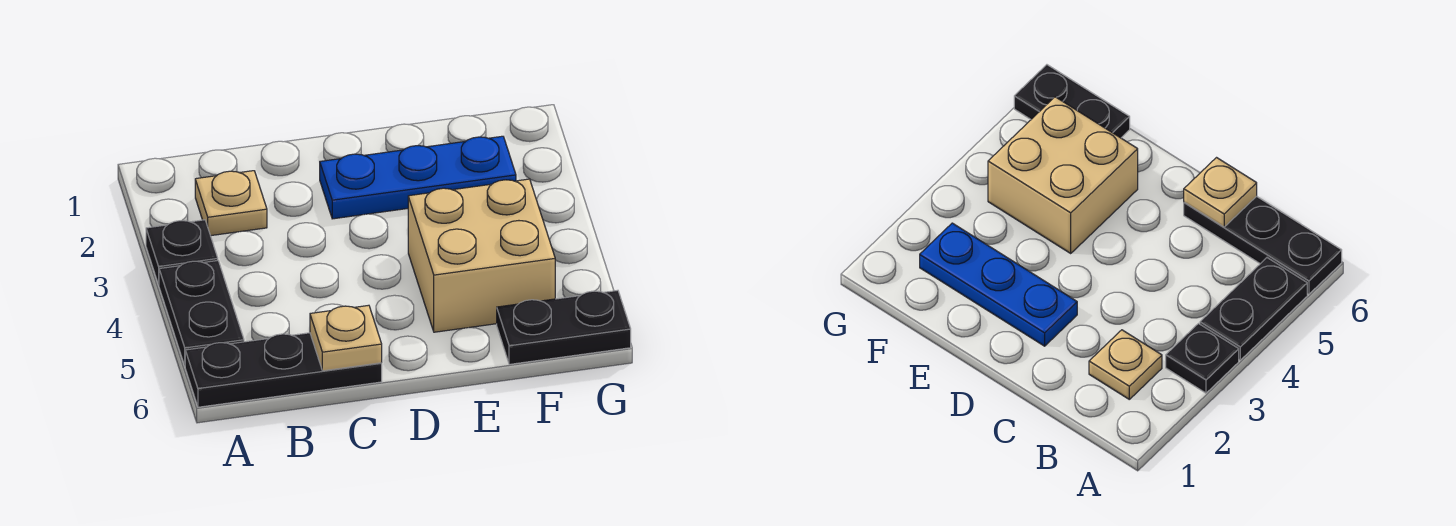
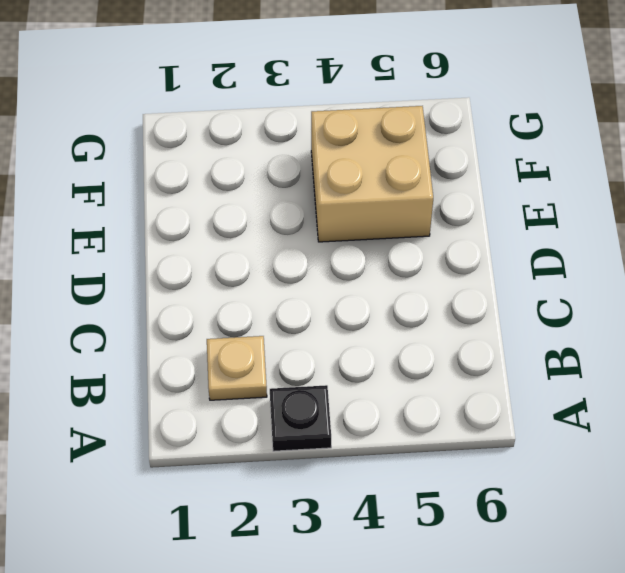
none -> black 1x2 plate [159,261,244,366]
none -> black 1x3 plate [185,333,382,407]

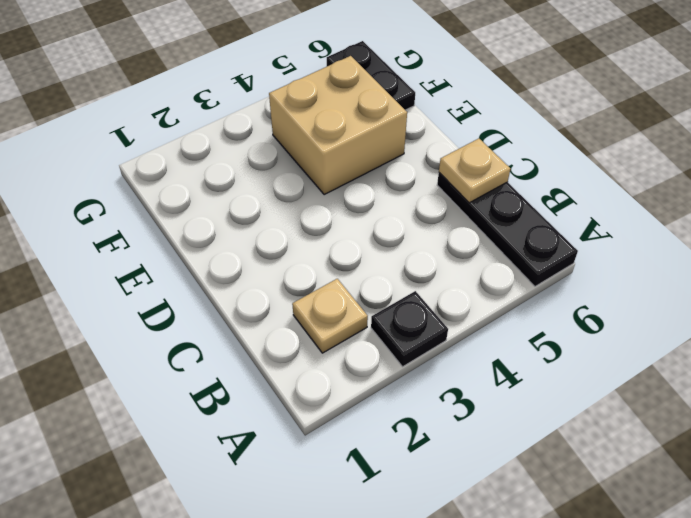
none -> black 1x2 plate [159,261,244,366]
none -> blue 1x3 plate [320,136,516,219]

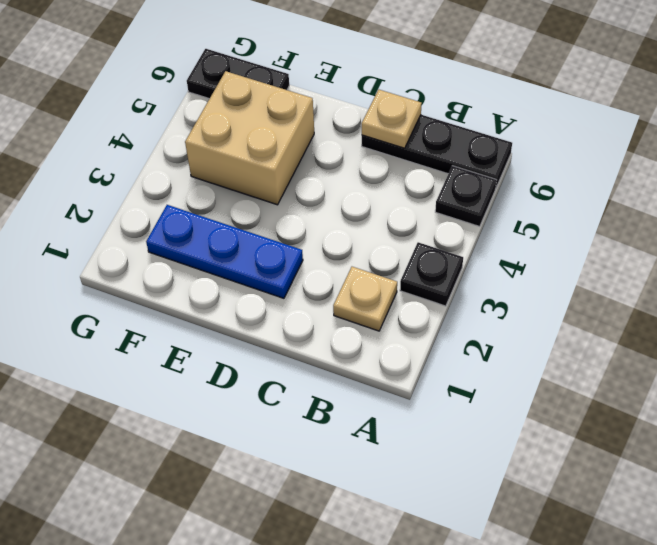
black 1x1 plate [435,166,496,227] -> black 1x2 plate [159,261,244,366]

